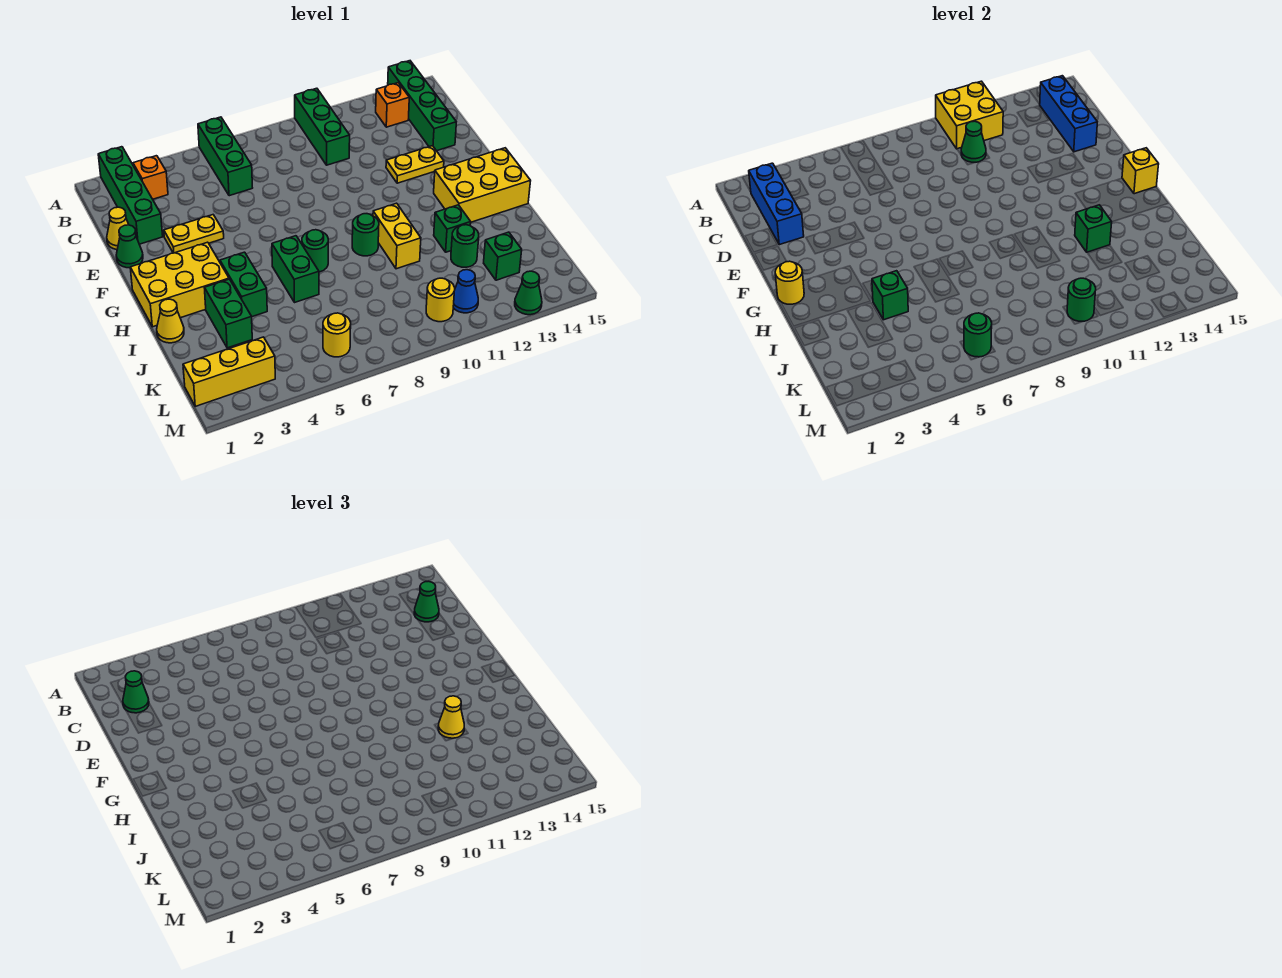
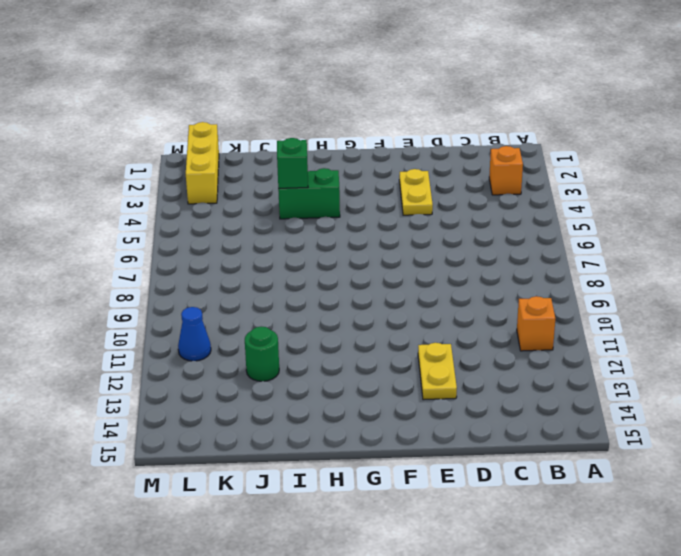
orange 1x1 brick [517,296,555,351] -> orange 1x1 brick moved to [376,83,409,127]
none -> green 1x4 brick [98,147,163,244]
none -> green 1x3 brick [198,117,252,196]
none -> green 1x3 brick [295,88,350,165]
none -> green 1x4 brick [388,61,456,151]

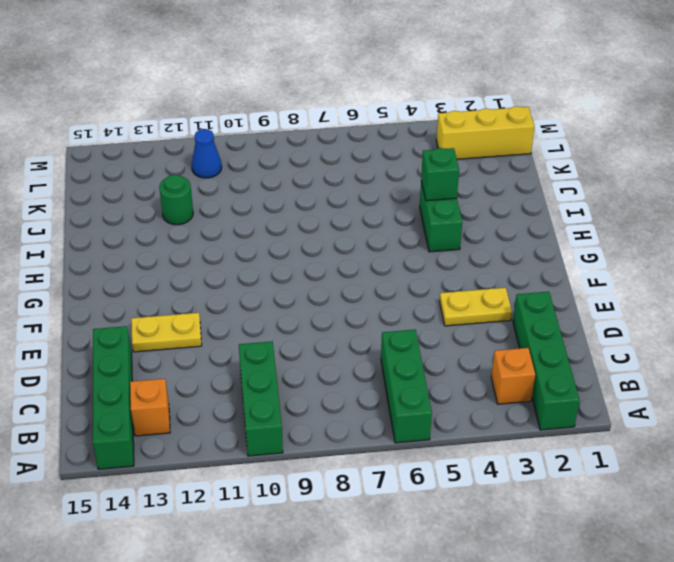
none -> yellow 1x1 cone [107,207,129,250]
none -> green 1x1 cone [116,225,143,268]
none -> yellow 2x3 brick [130,242,229,327]
none -> yellow 2x3 brick [434,148,530,222]

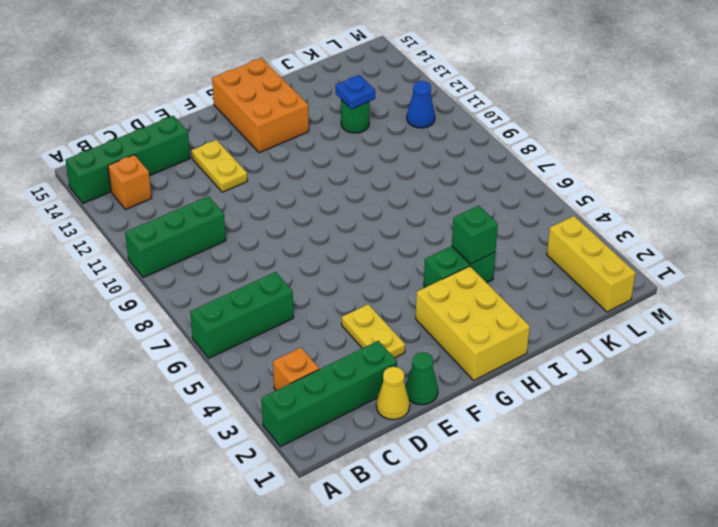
orange 2x3 brick [212,58,309,153] -> yellow 2x3 brick [434,148,530,222]
blue 1x1 plate [335,75,375,109] -> none
none -> green 1x2 brick [272,236,319,302]
none -> green 1x1 round brick [302,230,328,272]
none -> green 1x1 round brick [352,214,379,256]
none -> yellow 1x2 brick [373,203,421,269]

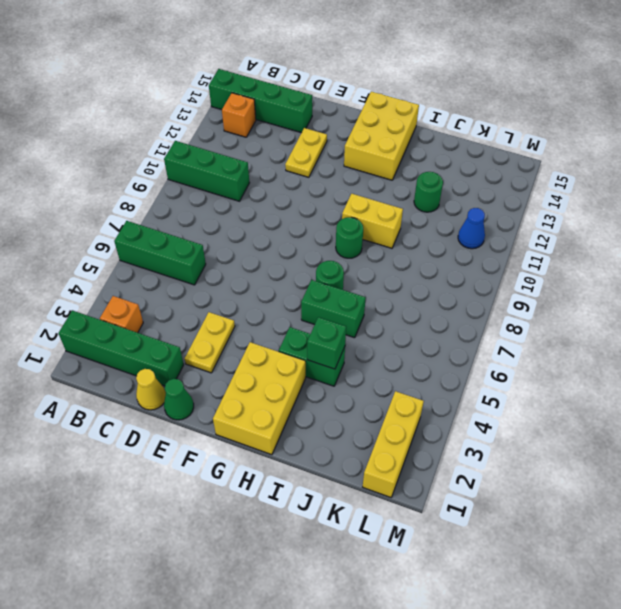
none -> yellow 1x1 cone [157,299,184,343]
none -> green 1x2 brick [205,279,252,348]
none -> green 1x1 brick [434,205,471,252]
none -> green 1x1 brick [484,232,522,280]

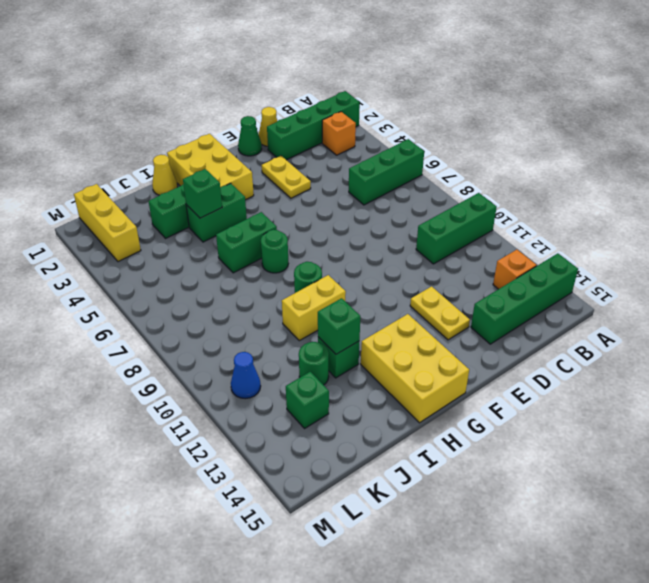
none -> yellow 1x1 round brick [323,313,351,357]
none -> yellow 1x1 round brick [426,278,455,322]
none -> green 1x1 cone [515,271,542,315]
none -> yellow 2x2 brick [936,81,1003,149]

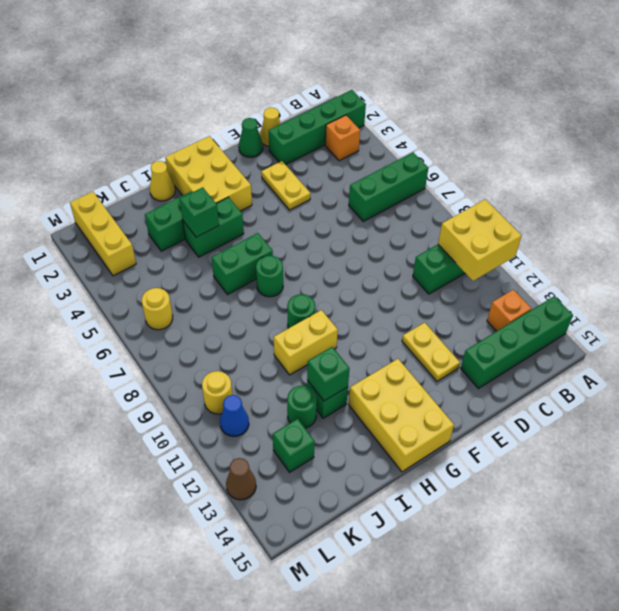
brown 1x1 cone [226,458,256,500] -> green 1x1 cone [515,271,542,315]
none -> blue 1x3 brick [749,163,804,245]
none -> blue 1x3 brick [1040,76,1097,152]
none -> green 1x1 cone [961,121,986,162]
none -> yellow 1x1 round brick [775,261,804,304]

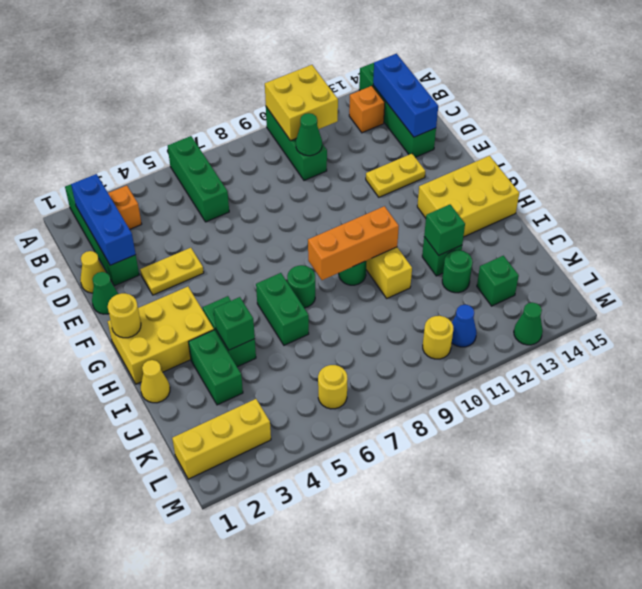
orange 1x3 brick [308,206,399,280] -> none
none -> yellow 1x1 brick [1122,148,1159,194]
none -> green 1x1 round brick [964,313,992,357]
none -> green 1x1 round brick [1067,278,1096,321]
none -> green 1x1 cone [123,671,149,713]

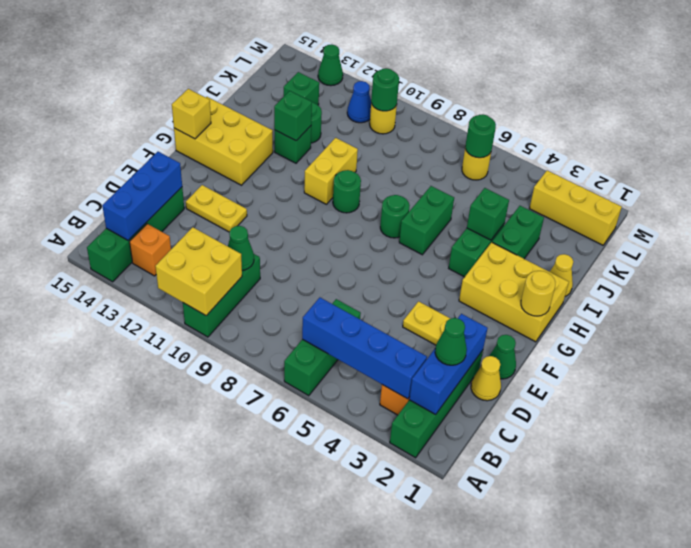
blue 1x4 brick [302,298,427,399] -> none
none -> green 1x1 cone [414,581,439,622]
none -> yellow 1x1 cone [438,696,464,738]

